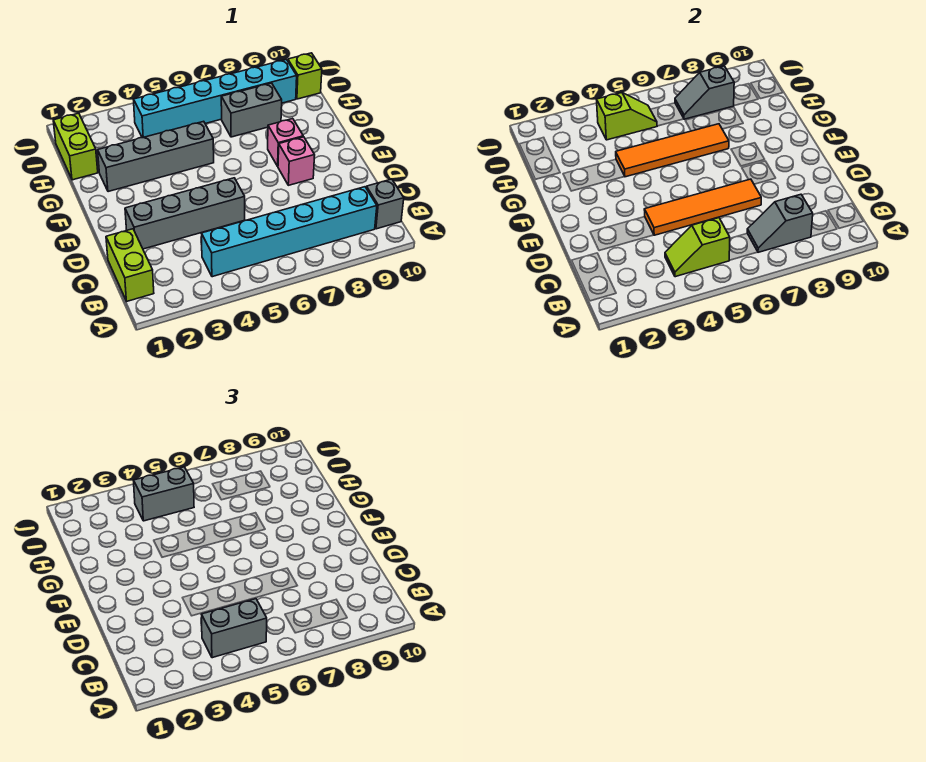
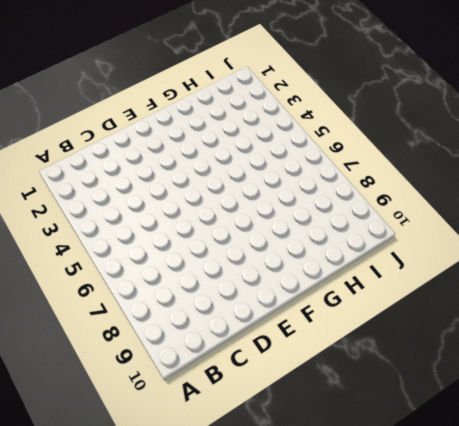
none -> lime 1x2 brick [106,229,154,301]
none -> cyan 1x6 brick [202,187,377,277]
none -> grey 1x1 brick [366,179,404,229]

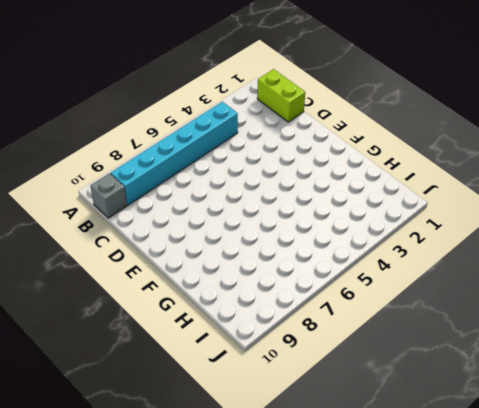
none -> grey 1x4 brick [125,178,245,249]
none -> pink 1x1 brick [278,137,315,185]
none -> pink 1x1 brick [268,119,303,166]

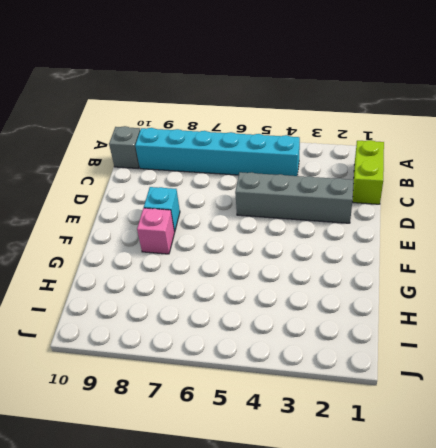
cyan 1x1 brick [144,187,180,232] -> pink 1x1 brick [278,137,315,185]
none -> grey 1x4 brick [98,121,214,192]
none -> lime 1x2 brick [53,113,98,180]
none -> grey 1x2 brick [221,83,282,137]

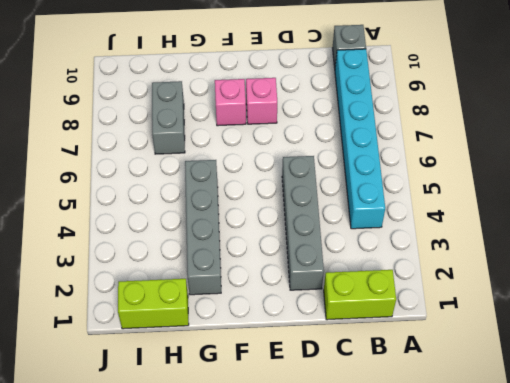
none -> cyan 1x6 brick [133,60,297,138]
none -> lime 1x1 brick [288,53,322,99]
none -> lime 1x2 slope [665,218,730,277]

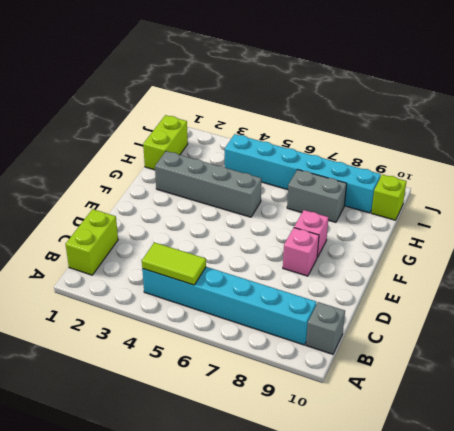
lime 1x2 tile [142,242,206,285] -> lime 1x2 slope [665,218,730,277]
none -> grey 1x4 brick [125,178,245,249]
none -> grey 1x2 slope [747,194,813,252]
none -> orange 1x4 tile [644,179,761,235]

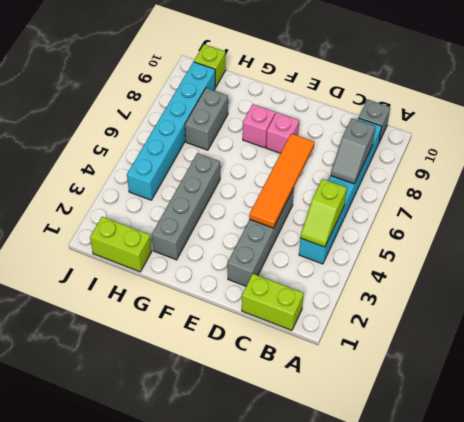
none -> orange 1x4 tile [616,124,729,177]
none -> lime 1x2 slope [596,93,657,140]
none -> grey 1x2 slope [675,66,734,119]

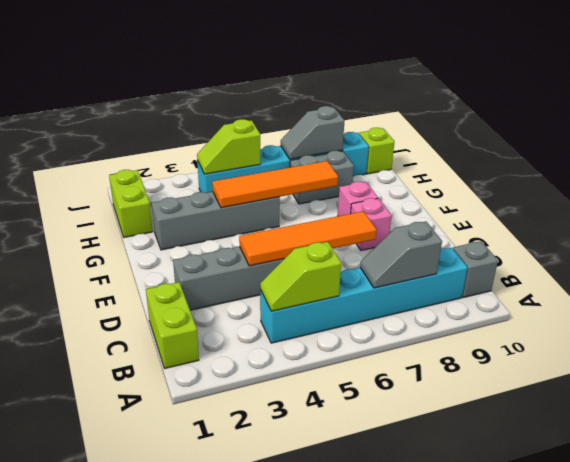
lime 1x2 slope [197,119,261,174] -> lime 1x2 slope turned to [596,93,657,140]
none -> grey 1x2 brick [202,599,267,658]
none -> grey 1x2 brick [133,467,194,521]

